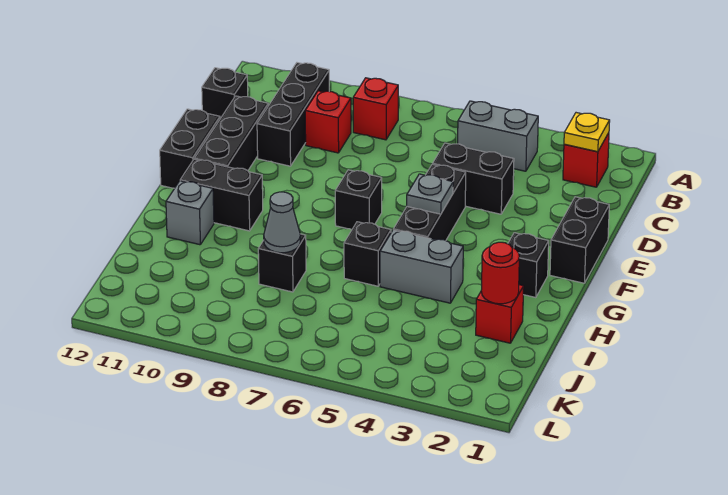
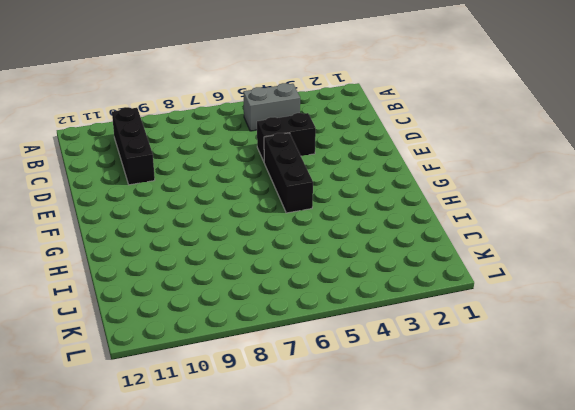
none -> red 1x1 brick [563,133,609,187]
none -> red 1x1 brick [353,78,398,140]
none -> red 1x1 brick [305,91,351,153]

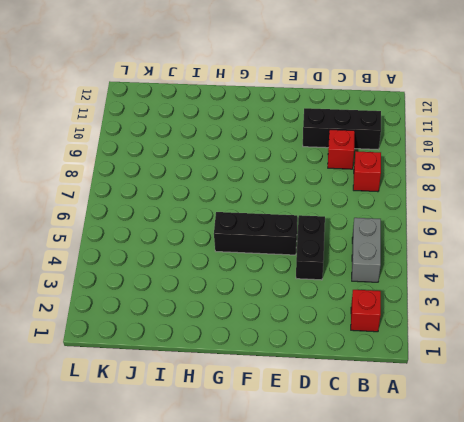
none -> black 1x1 brick [202,68,248,119]
none -> black 1x3 brick [194,96,268,170]
none -> black 1x2 brick [550,197,609,283]

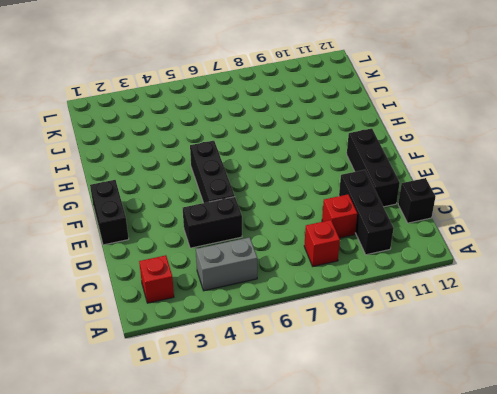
none -> black 1x2 brick [160,109,220,188]
none -> black 1x1 brick [335,170,382,230]
none -> black 1x1 brick [508,233,549,298]

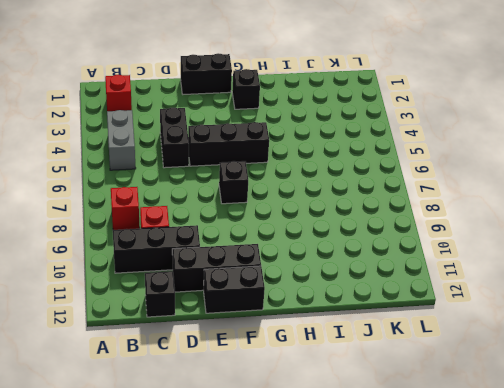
none -> black 1x2 brick [180,159,263,231]
none -> grey 1x2 brick [380,230,463,303]
none -> black 1x1 brick [344,222,391,286]

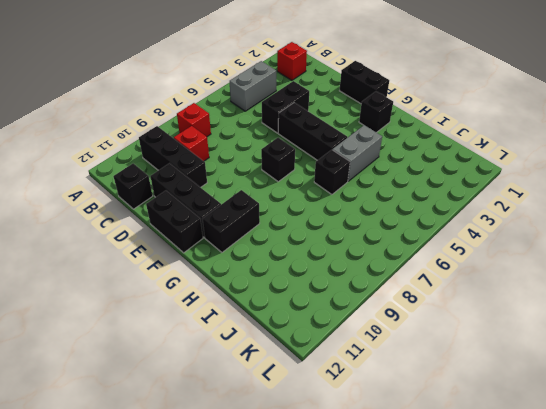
none -> grey 1x1 brick [166,181,214,245]
none -> red 1x1 brick [476,285,524,343]
none -> black 1x1 brick [258,234,306,292]

